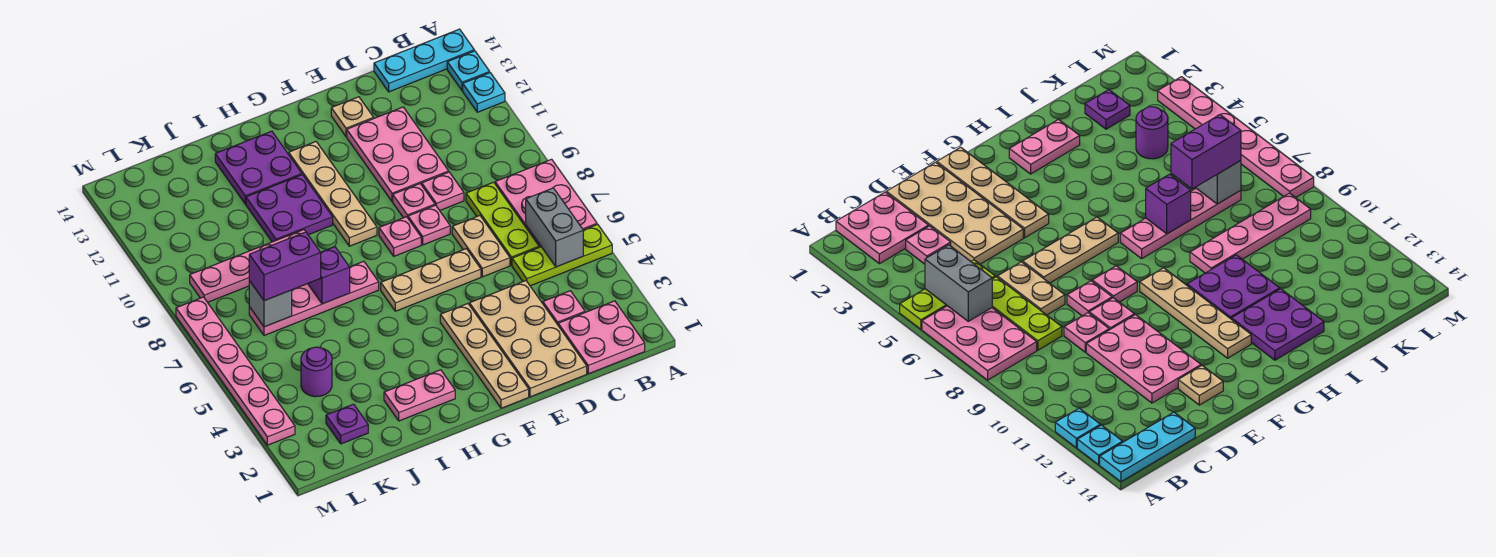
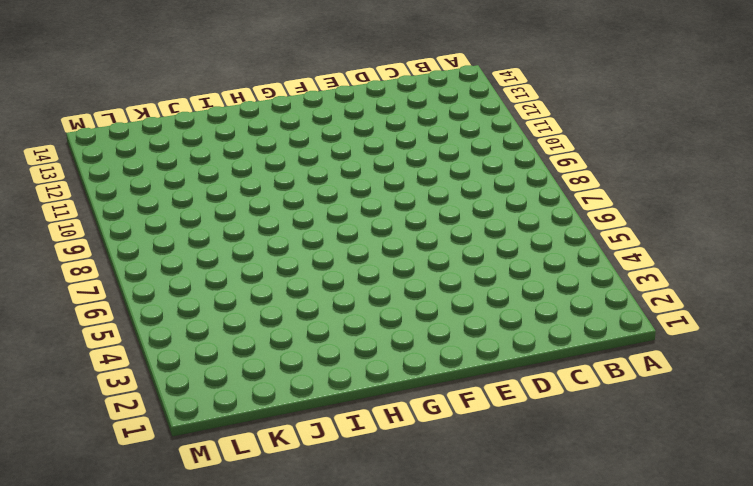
none -> lime 1x3 plate [512,224,612,286]
none -> pink 2x3 plate [495,159,597,247]
none -> cyan 1x1 plate [463,73,505,112]
none -> cyan 1x1 plate [447,51,490,91]

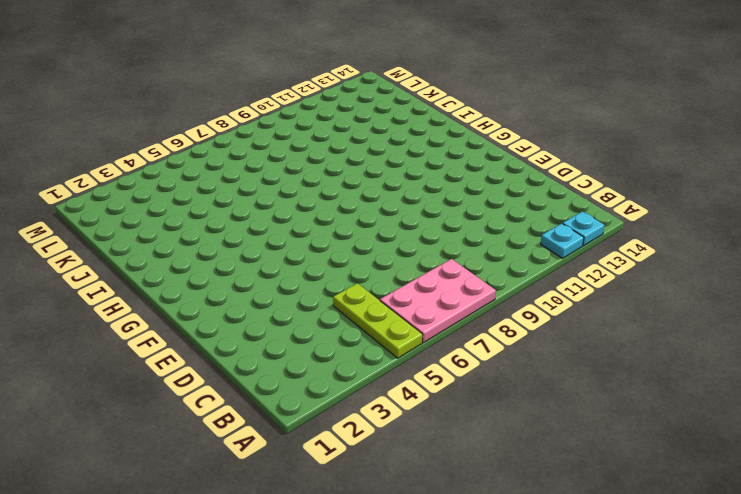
none -> cyan 1x3 plate [374,29,474,92]
none -> pink 2x2 plate [558,301,645,374]
none -> pink 1x1 plate [543,291,585,325]
none -> lime 1x3 plate [466,182,539,265]

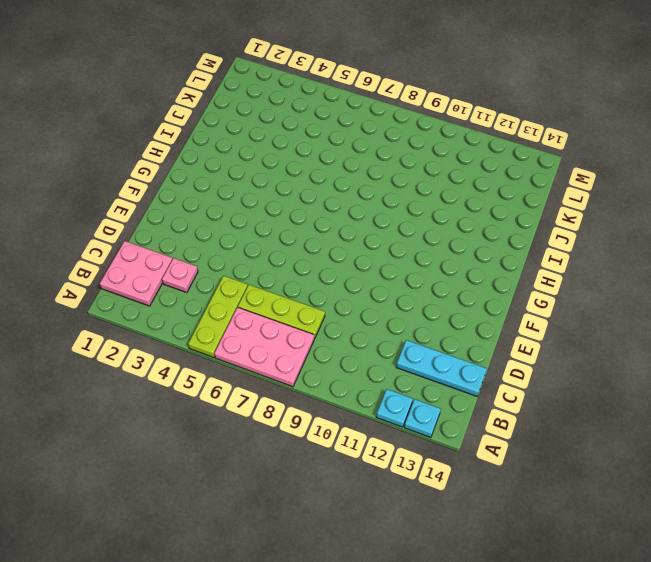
cyan 1x3 plate [396,340,487,396] -> cyan 1x3 plate turned to [374,29,474,92]
none -> tan 2x4 plate [469,281,587,397]
none -> tan 1x2 plate [452,216,510,277]
none -> pink 1x1 plate [422,172,464,210]
none -> pink 2x3 plate [347,107,449,202]

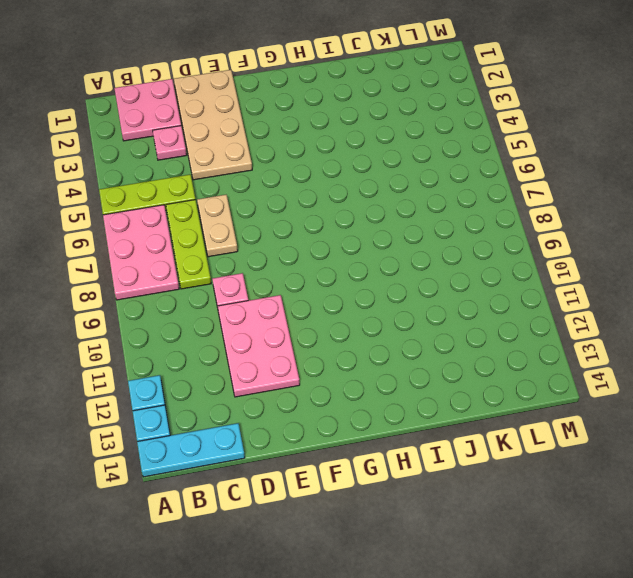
none -> tan 1x3 plate [381,249,481,311]
none -> pink 1x1 plate [408,205,450,245]
none -> pink 1x1 plate [393,184,435,218]
none -> tan 1x1 plate [331,97,374,136]

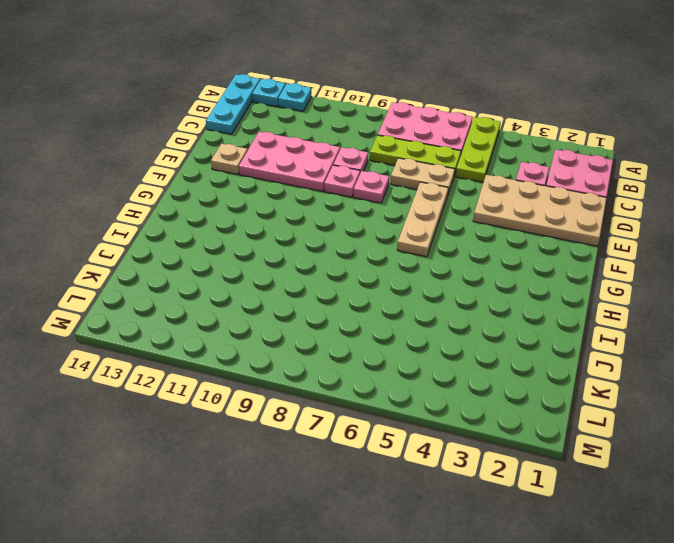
none -> tan 1x4 plate [440,304,529,408]
none -> pink 1x1 plate [379,217,421,256]
none -> tan 1x4 plate [289,142,377,246]
none -> pink 1x2 plate [384,370,455,421]

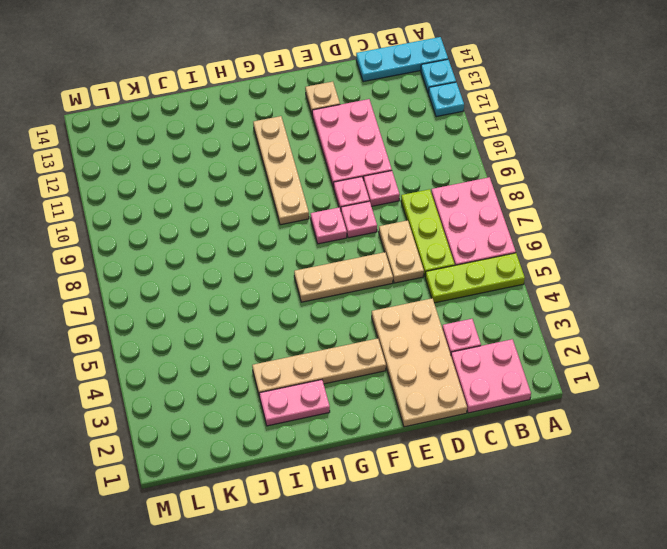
tan 1x4 plate [252,338,386,397] -> tan 1x4 plate turned to [440,304,529,408]
none -> pink 1x4 plate [249,261,379,335]
none -> purple 2x2 plate [246,175,333,242]
none -> purple 2x2 plate [215,131,302,204]
none -> pink 1x4 plate [190,230,306,302]

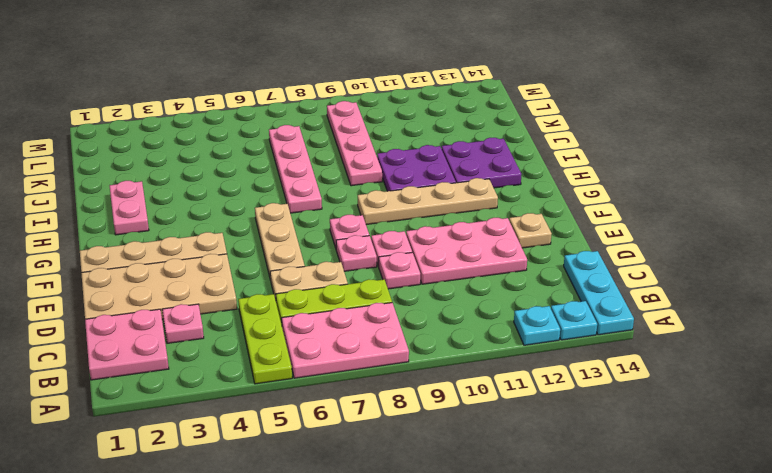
none -> purple 1x1 plate [326,404,368,444]
none -> purple 1x1 round brick [301,347,332,397]
none -> pink 1x6 plate [176,297,295,445]
none -> grey 1x2 brick [526,188,583,267]

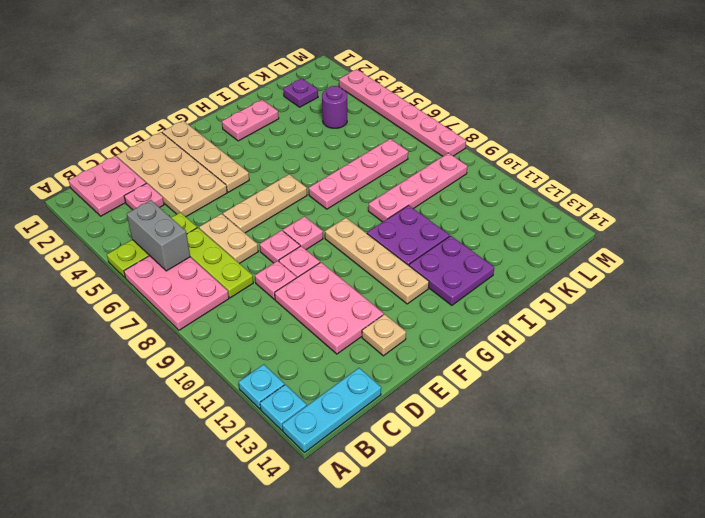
none -> purple 1x1 brick [308,247,350,304]
none -> grey 1x1 brick [249,281,292,327]
none -> purple 1x2 brick [249,232,321,301]

